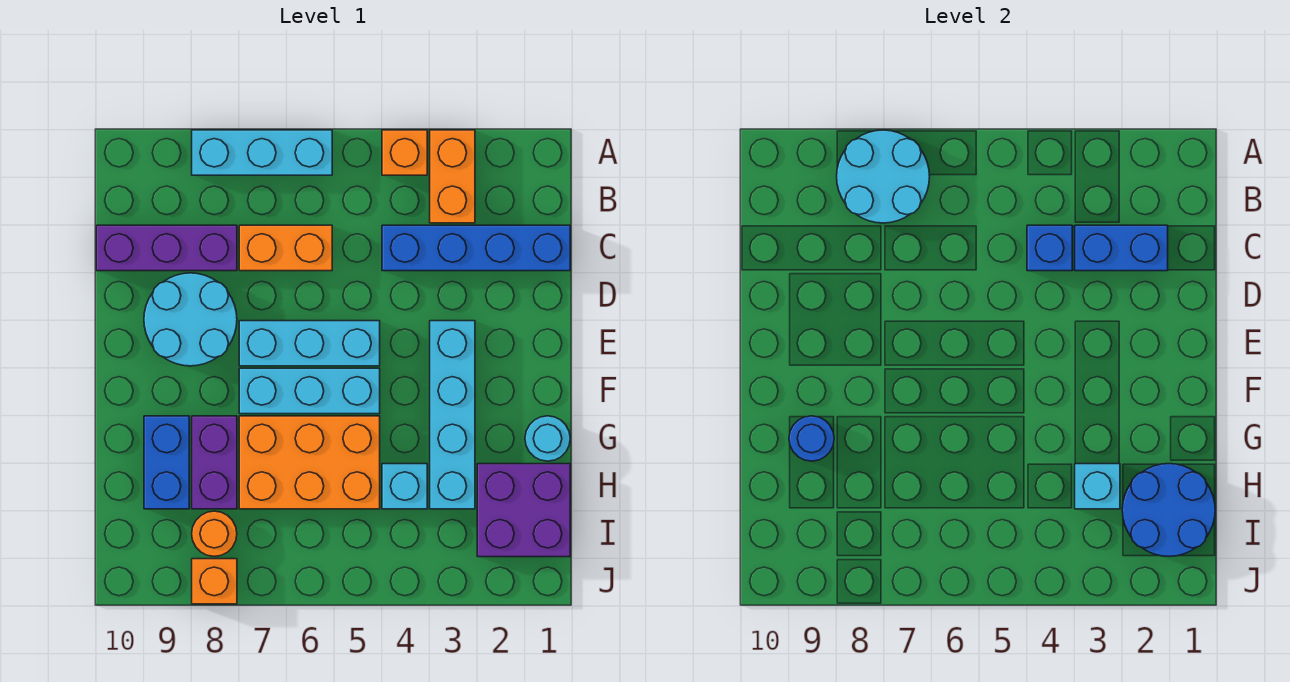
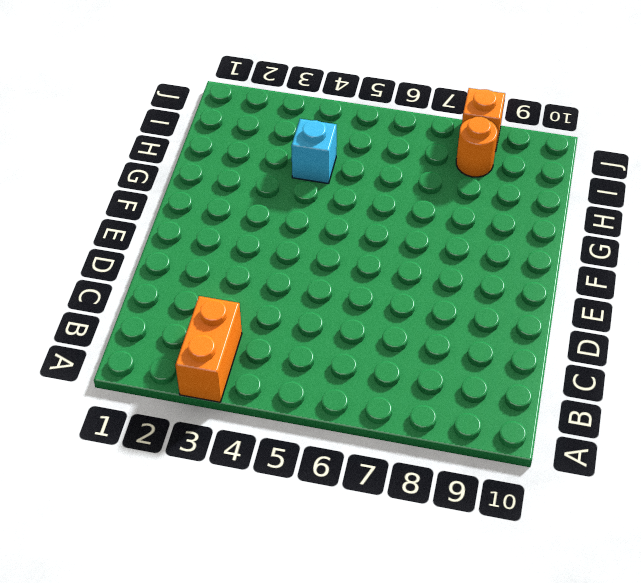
none -> orange 1x1 brick [382,130,427,175]
none -> cyan 1x3 brick [192,130,332,175]
none -> blue 1x4 brick [382,225,570,271]

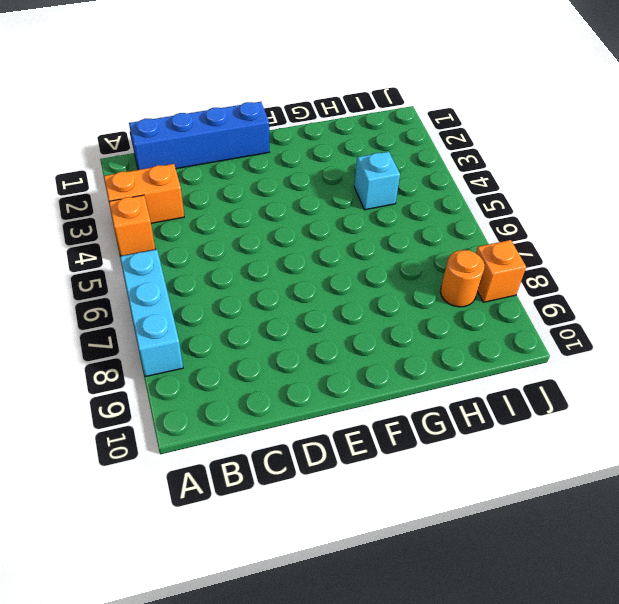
blue 1x4 brick [129,102,269,170] -> blue 1x4 brick turned to [382,225,570,271]
none -> orange 1x2 brick [239,225,332,271]
none -> purple 1x3 brick [96,225,237,271]
none -> cyan 2x2 round brick [144,273,237,366]

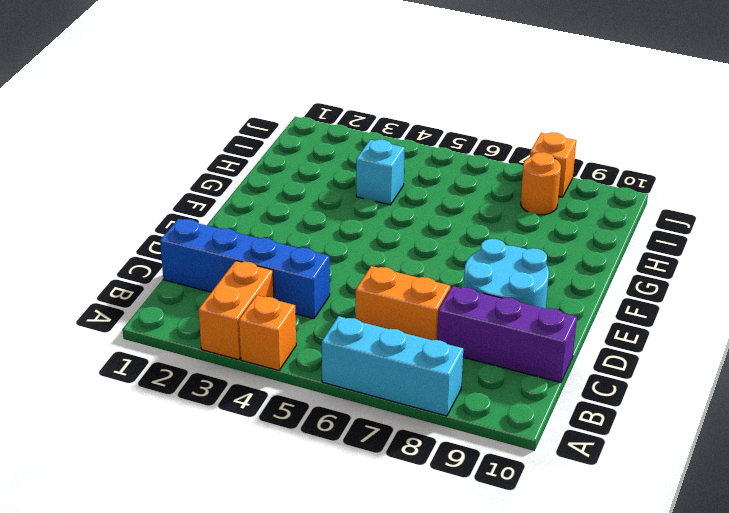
none -> cyan 1x4 brick [430,321,475,509]
none -> cyan 1x3 brick [239,321,380,366]
none -> cyan 1x3 brick [239,368,380,414]

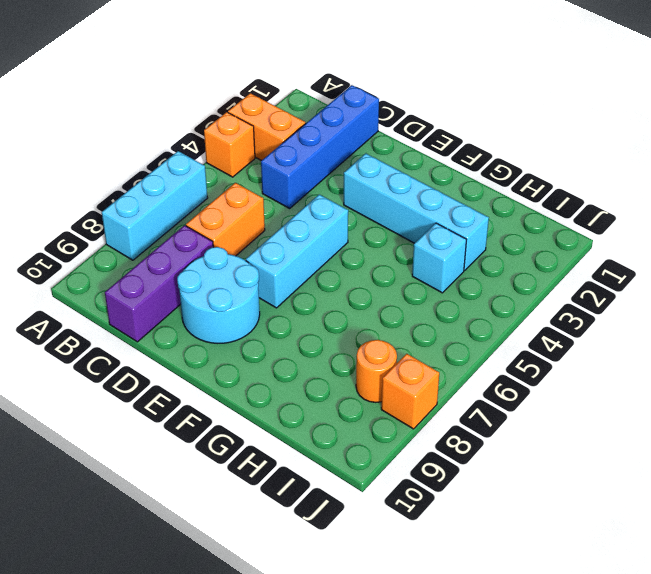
none -> cyan 1x3 brick [239,368,380,414]
none -> cyan 1x1 round brick [525,416,570,461]
none -> orange 2x3 brick [239,416,380,509]

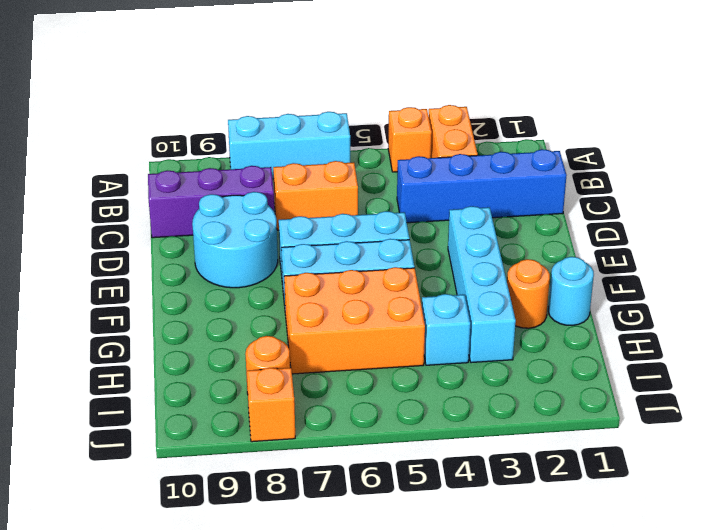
orange 1x1 round brick [507,259,550,328] -> none
none -> purple 1x2 brick [192,416,237,509]
none -> blue 1x2 brick [144,416,189,509]
none -> purple 2x2 brick [477,464,570,557]

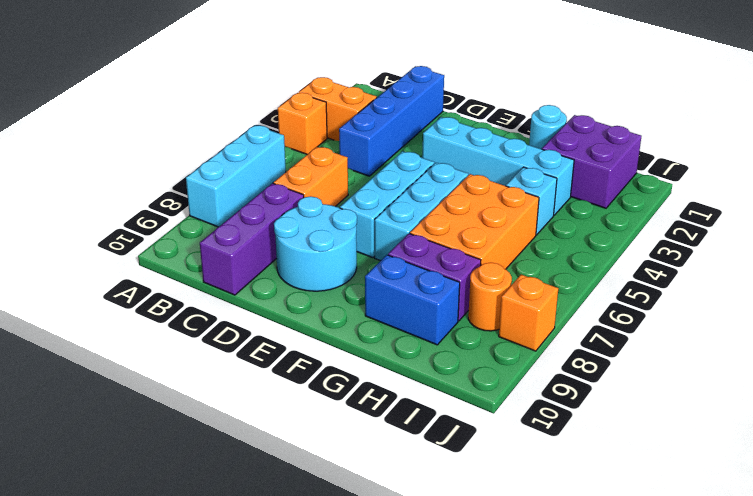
none -> cyan 2x2 round brick [837,130,930,223]
none -> blue 1x2 brick [1075,225,1168,271]
none -> blue 1x1 brick [1027,225,1072,271]

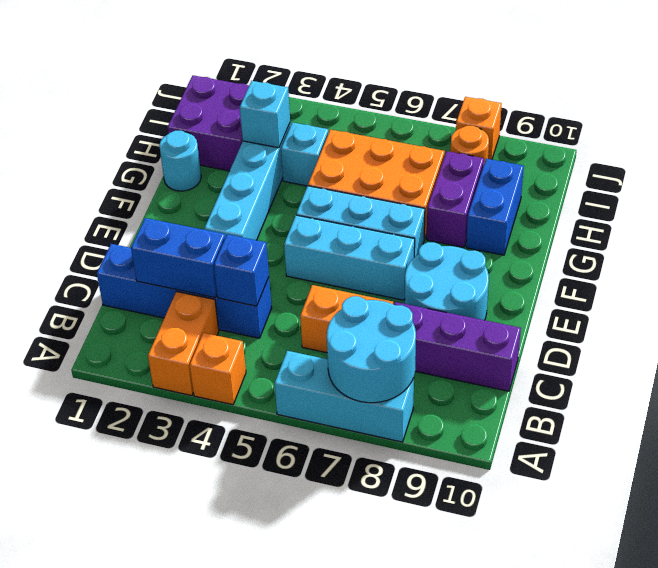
none -> blue 1x1 round brick [789,416,834,461]
none -> blue 2x2 round brick [1122,464,1215,556]

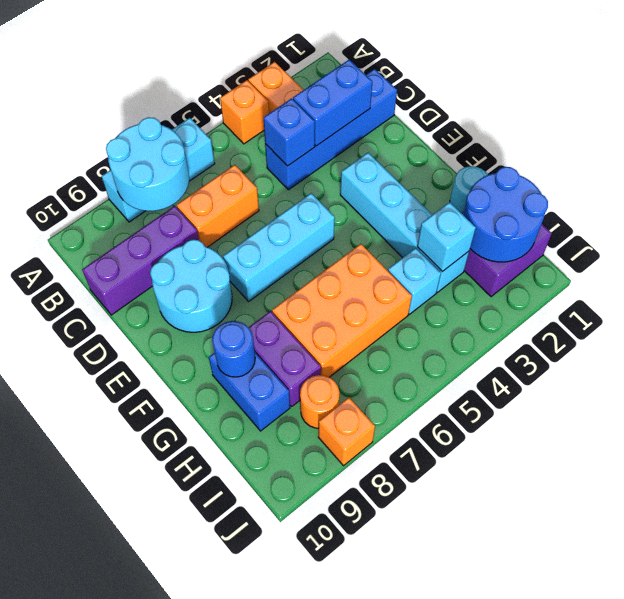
none -> cyan 1x3 brick [239,368,380,414]

